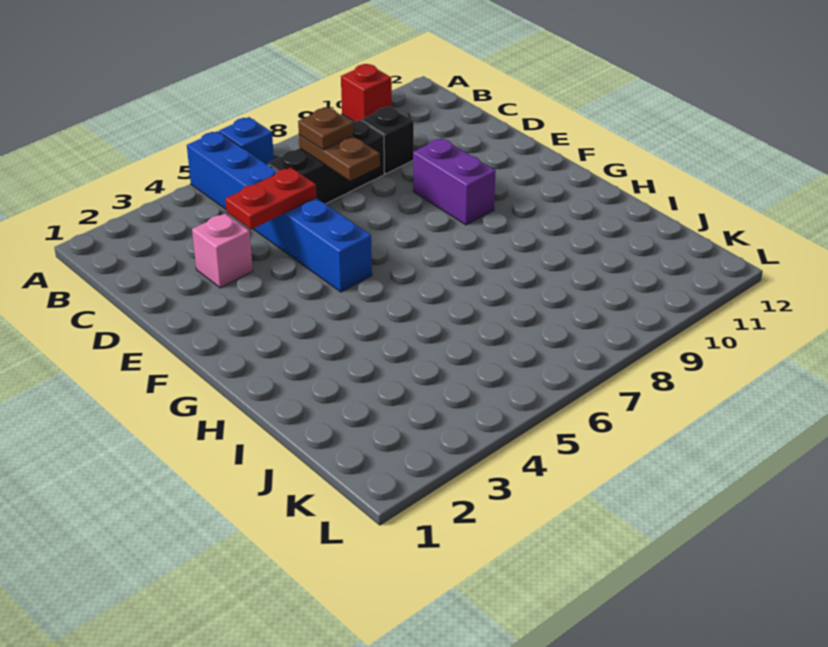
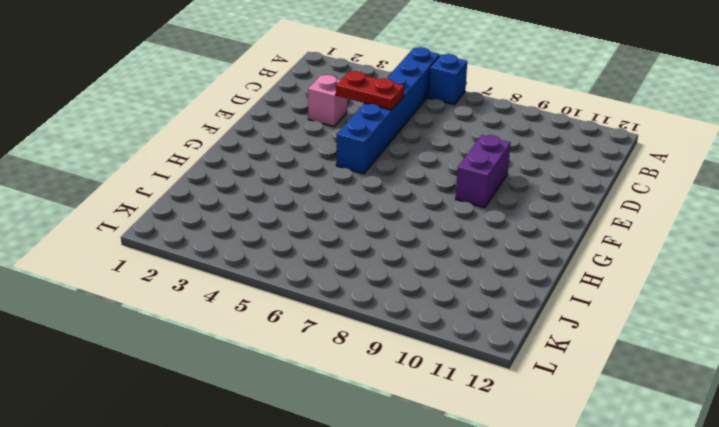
none -> red 1x1 brick [341,64,392,121]
none -> black 1x3 brick [268,120,385,204]

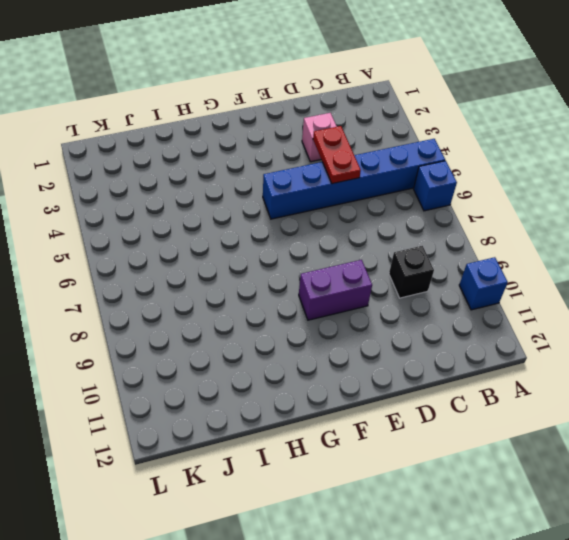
blue 1x1 brick [459,257,508,310] -> red 1x1 brick [341,64,392,121]
none -> black 1x3 brick [268,120,385,204]
none -> brown 1x2 plate [299,135,380,181]

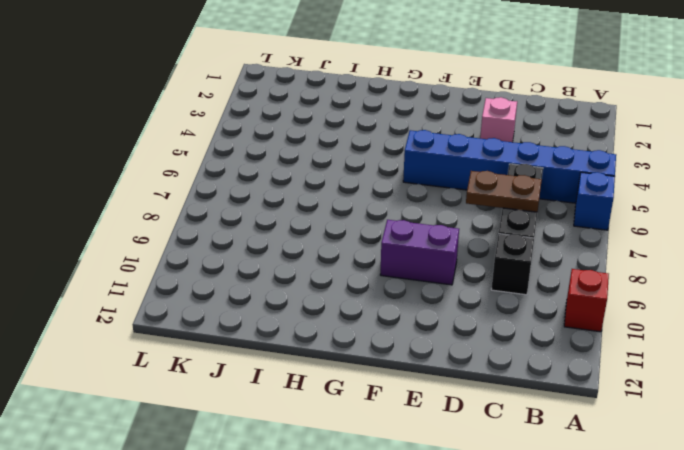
none -> red 1x2 plate [225,167,316,230]
none -> brown 1x1 plate [298,107,353,150]

